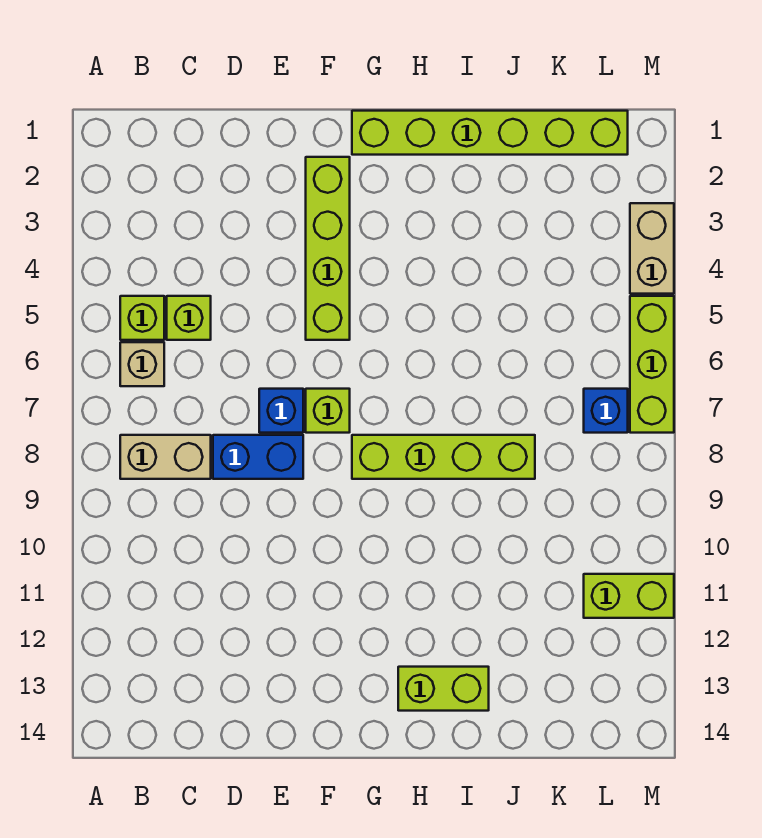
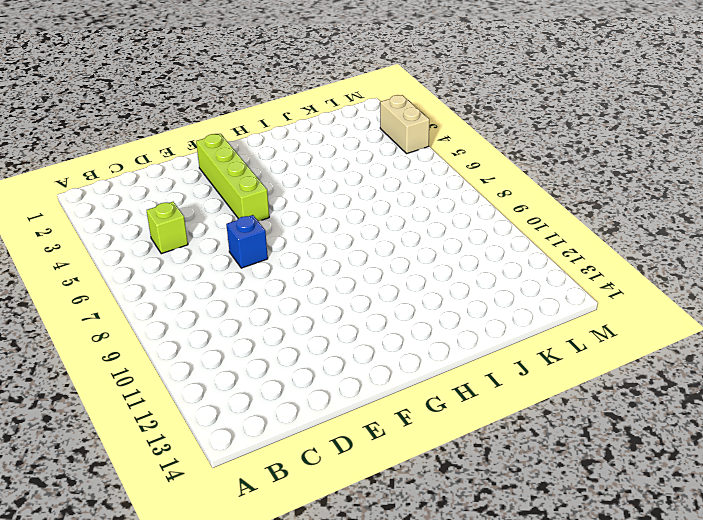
none -> lime 1x1 brick [120,296,164,340]
none -> tan 1x1 brick [120,342,164,386]
none -> tan 1x2 brick [120,435,211,479]

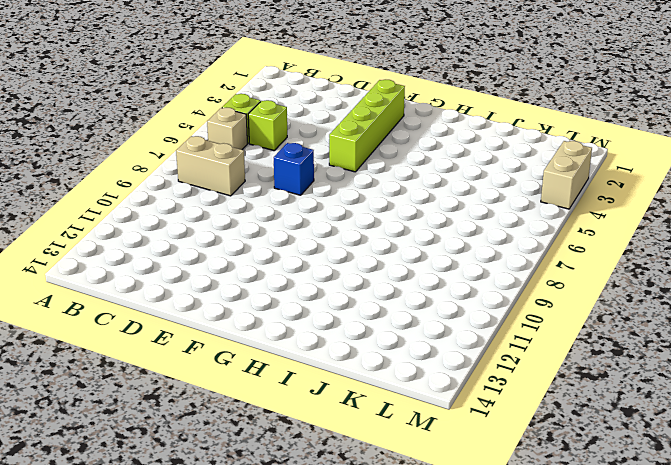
none -> blue 1x2 brick [213,435,303,479]
none -> lime 1x1 brick [306,389,350,433]
none -> lime 1x6 brick [352,111,628,155]

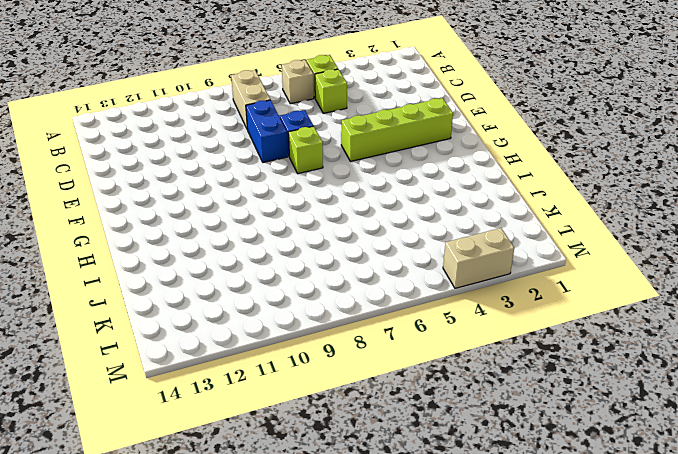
none -> lime 1x6 brick [352,111,628,155]
none -> lime 1x4 brick [352,435,535,479]
none -> lime 1x2 brick [398,667,489,711]

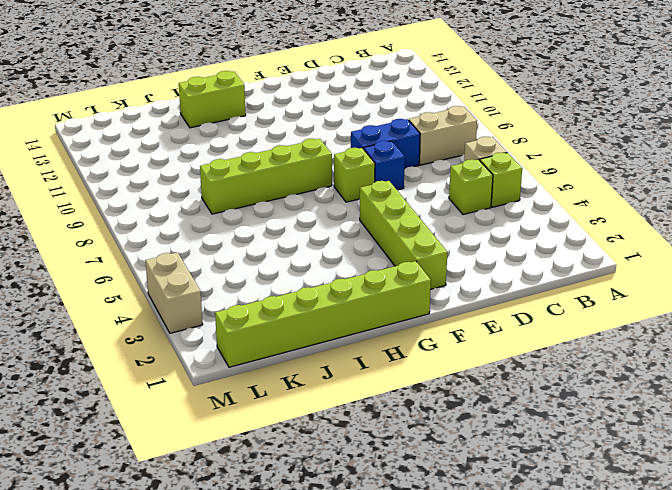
none -> blue 1x1 brick [584,389,628,433]
none -> lime 1x2 brick [584,574,674,618]
none -> lime 1x3 brick [630,296,674,433]

